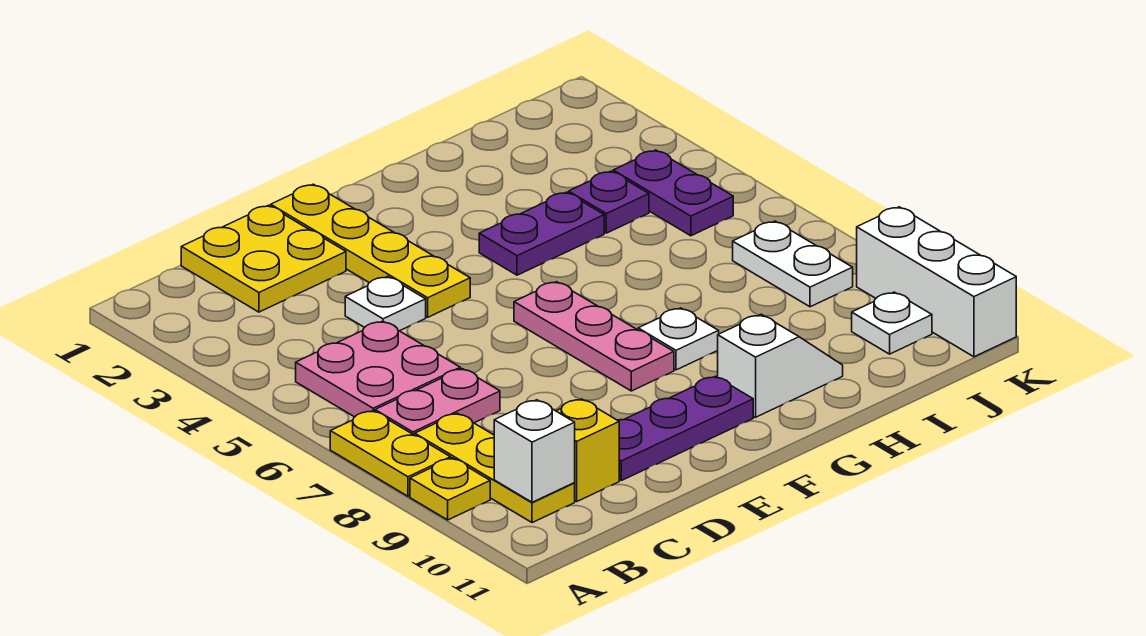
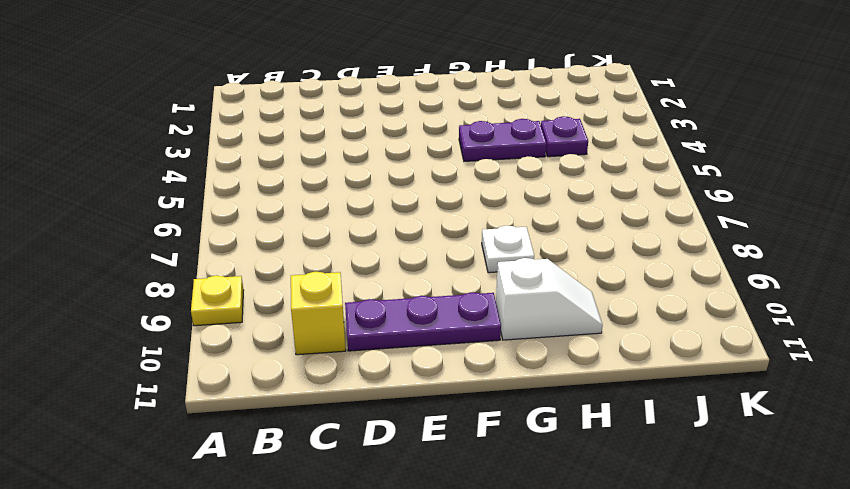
none -> yellow 1x2 plate [330,411,451,496]
none -> pink 2x2 plate [296,321,460,417]
none -> pink 1x2 plate [375,369,500,435]

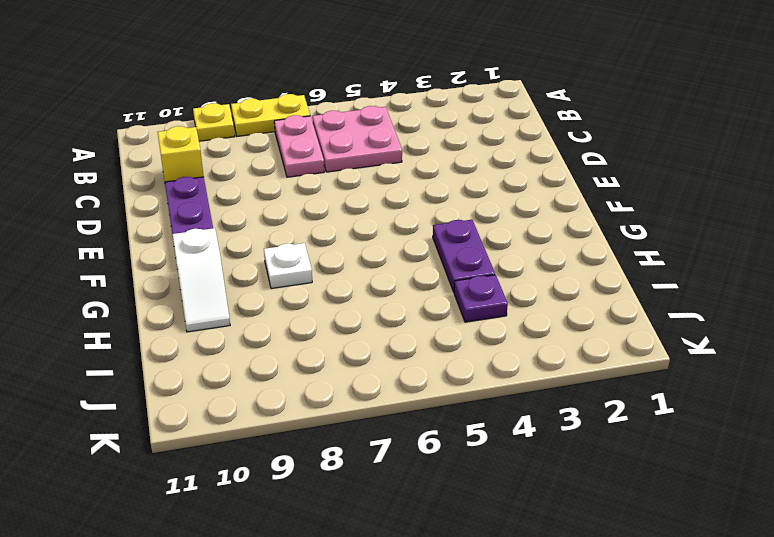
none -> yellow 1x3 plate [415,413,575,523]
none -> yellow 2x2 plate [181,205,346,312]
none -> white 1x1 plate [345,276,426,331]

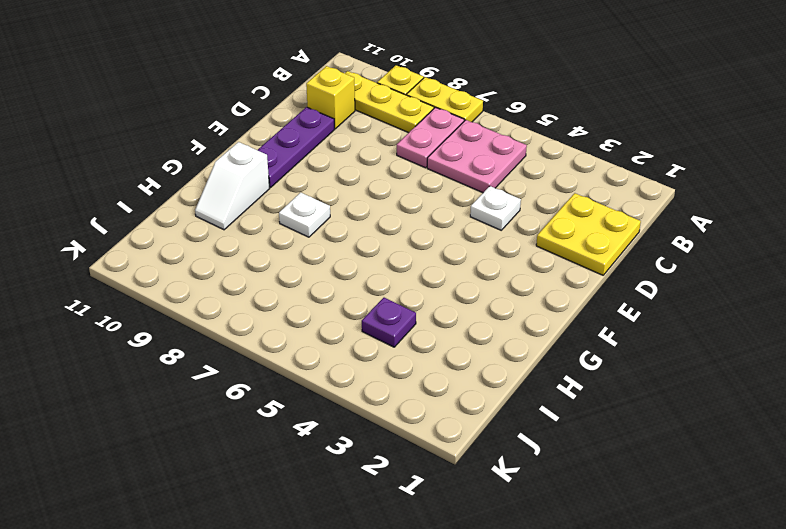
none -> yellow 1x4 plate [271,184,470,317]
none -> pink 1x3 plate [514,282,674,391]
none -> purple 1x2 plate [479,192,604,275]

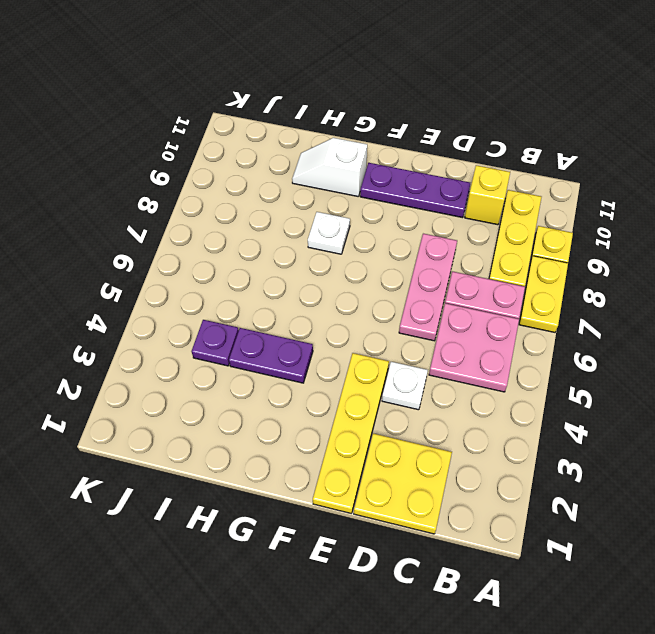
pink 1x3 plate [399,234,457,341] -> pink 1x3 plate moved to [514,282,674,391]
none -> purple 1x2 plate [613,150,733,236]
none -> white 1x2 plate [733,221,853,307]
none -> white 1x1 plate [852,292,932,354]

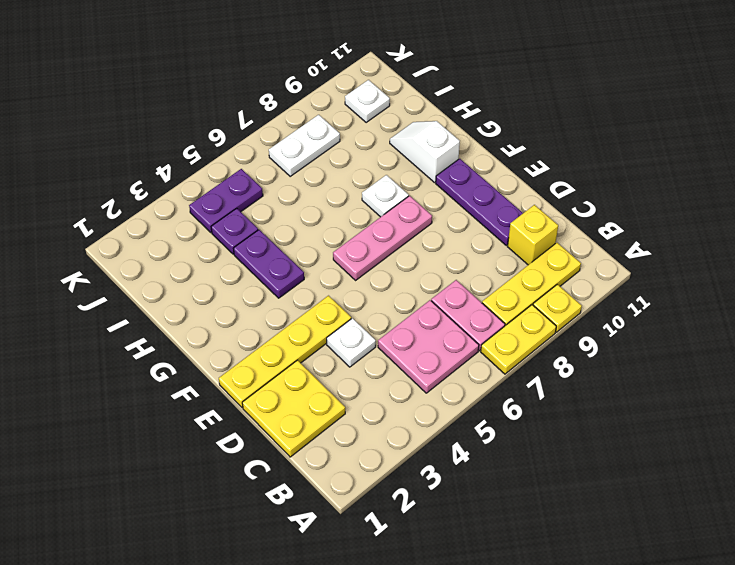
none -> white 1x3 brick [857,207,1016,357]
none -> white 1x1 brick [494,400,575,502]

